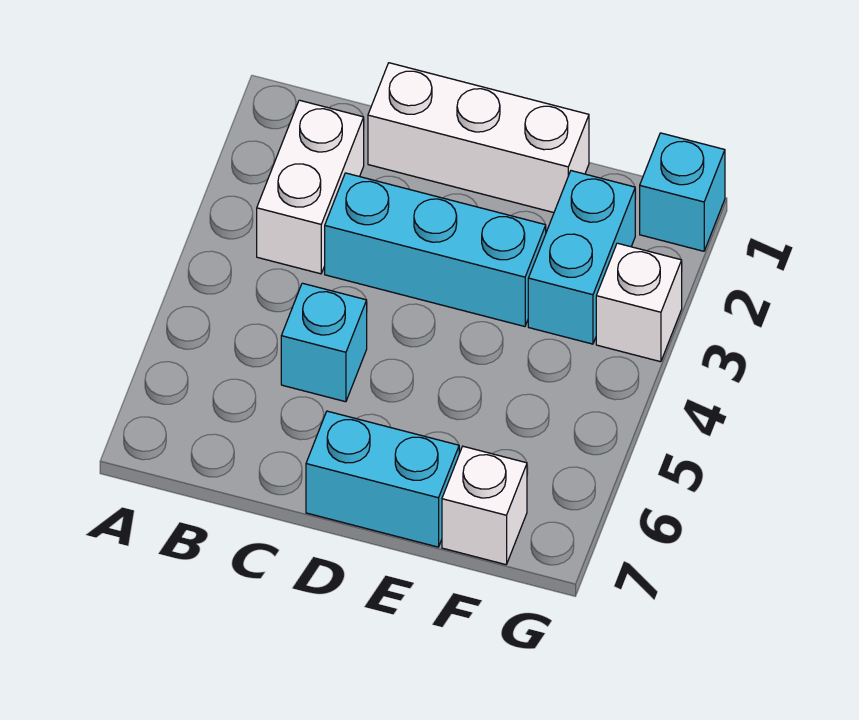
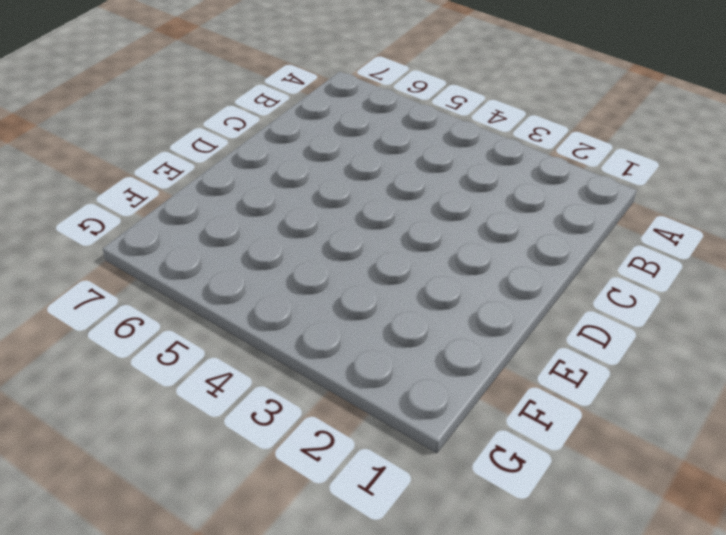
none -> white 1x2 brick [257,100,364,274]
none -> white 1x3 brick [368,63,589,213]

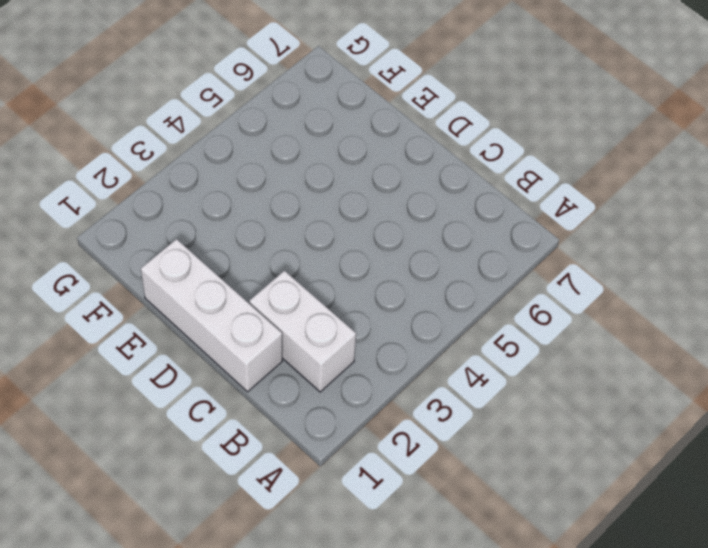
white 1x2 brick [249,271,356,392] -> white 1x2 brick turned to [257,100,364,274]
none -> cyan 1x3 brick [325,173,546,327]
none -> cyan 1x1 brick [281,283,367,402]

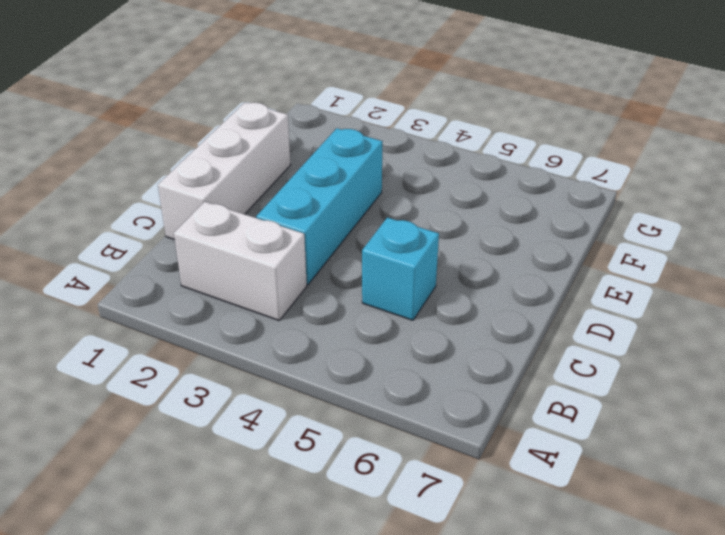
none -> cyan 1x2 brick [306,411,459,547]
none -> cyan 1x2 brick [528,171,635,344]

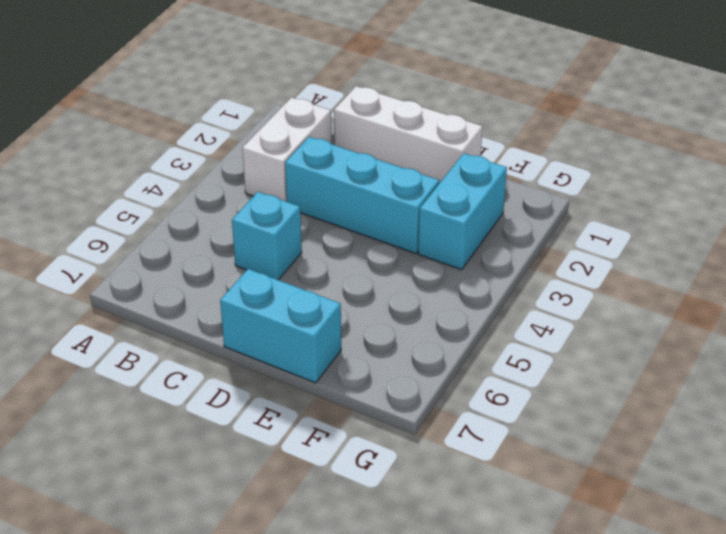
none -> white 1x1 brick [442,446,527,565]
none -> cyan 1x1 brick [640,133,725,251]

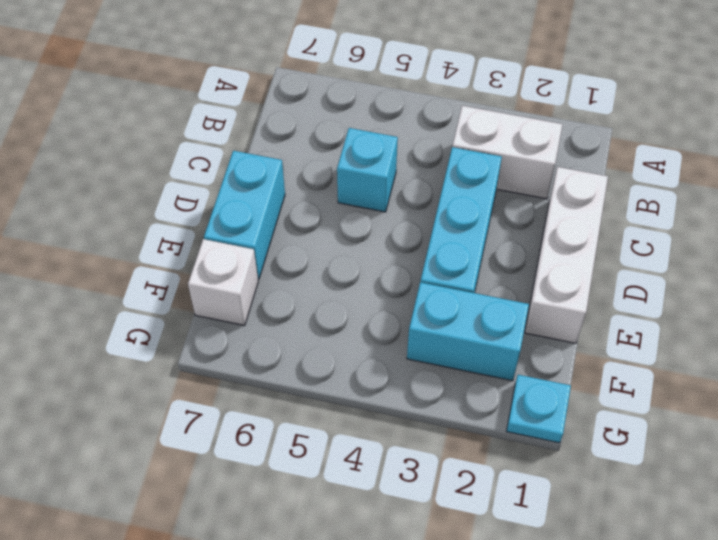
cyan 1x1 plate [507,375,571,443] -> cyan 1x1 brick [640,133,725,251]
none -> white 1x1 brick [596,243,682,362]

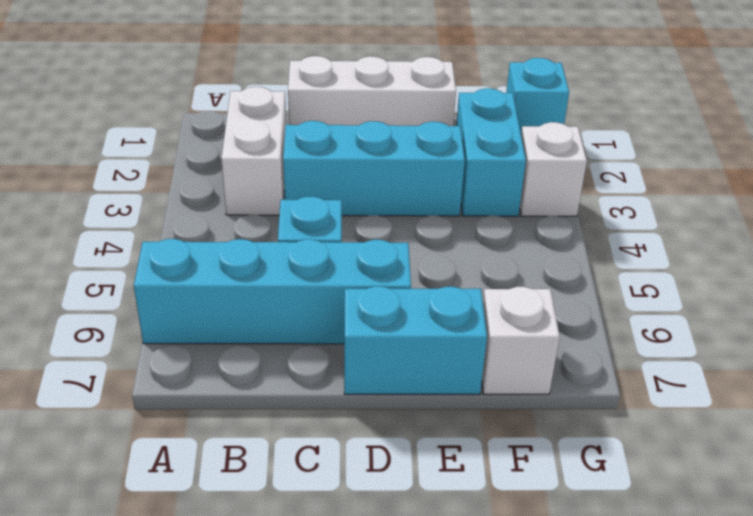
cyan 1x4 brick [134,239,411,344] -> none

